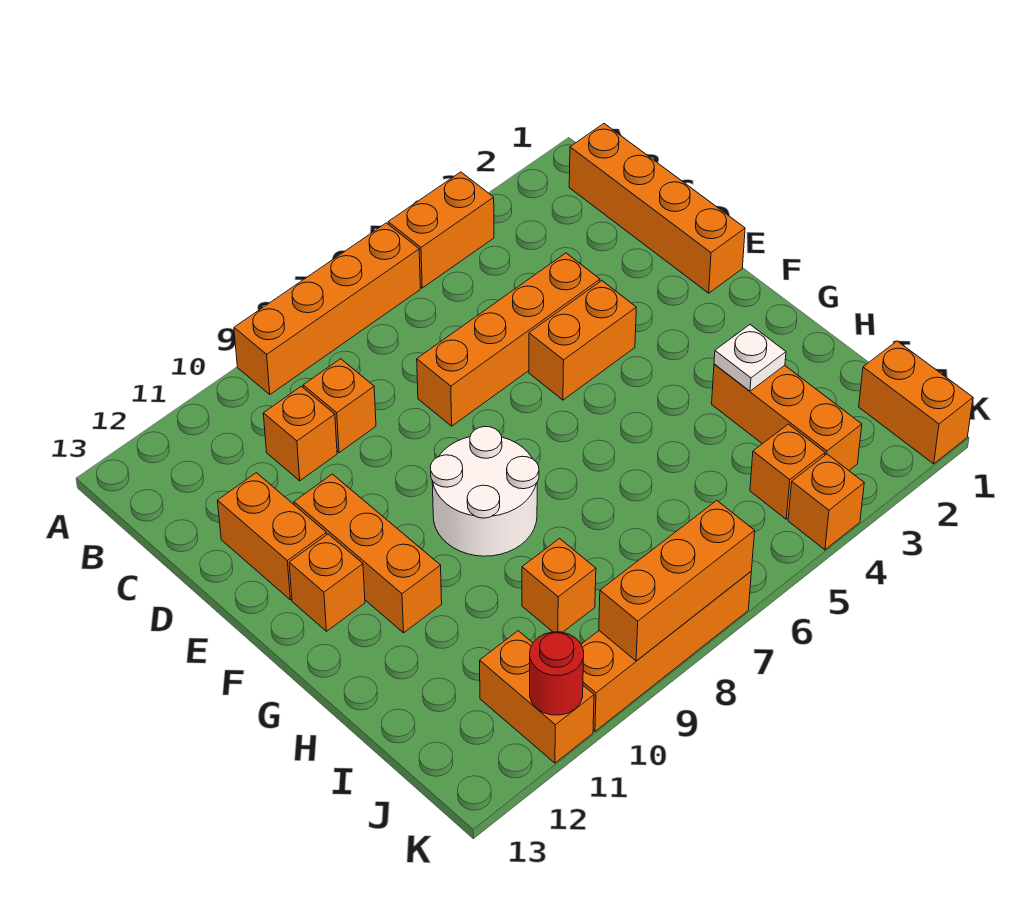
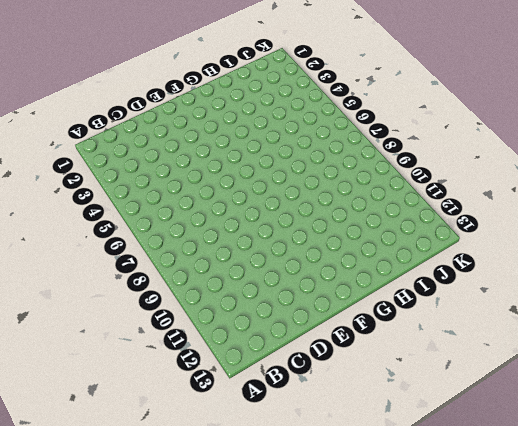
none -> orange 1x2 brick [388,172,494,288]
none -> orange 1x4 brick [234,223,420,394]
none -> orange 1x4 brick [569,124,745,293]

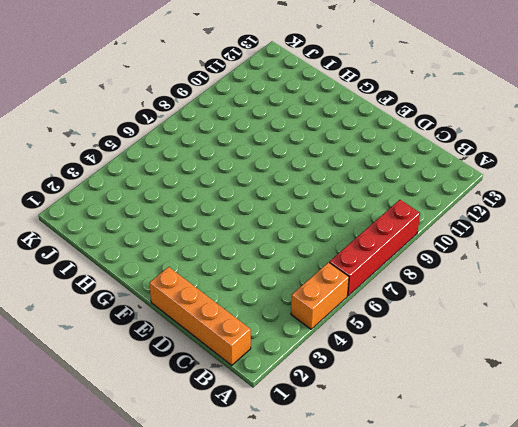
red 1x4 brick [329,200,420,296] -> orange 1x4 brick [234,223,420,394]
none -> orange 1x1 brick [303,359,376,453]
none -> orange 1x1 brick [263,386,337,481]
none -> orange 1x4 brick [417,253,600,426]

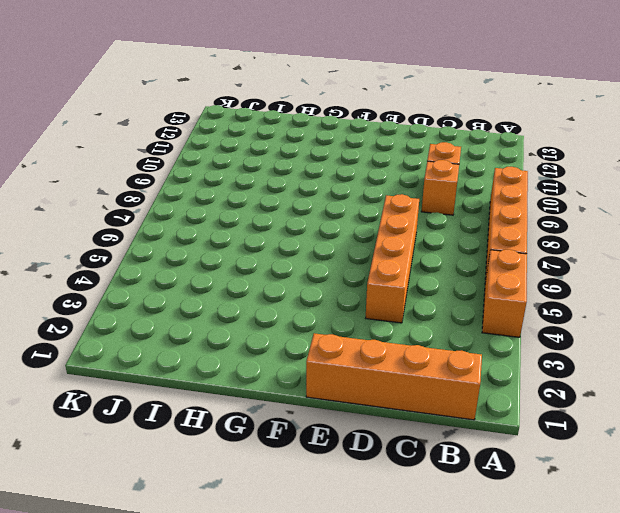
none -> orange 1x2 brick [218,473,327,600]
none -> orange 1x2 brick [529,281,636,400]
none -> orange 1x3 brick [294,474,442,633]

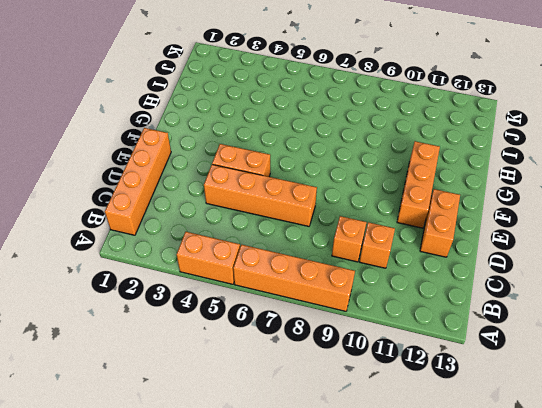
none -> white 2x2 round brick [430,427,539,556]
none -> orange 1x1 brick [289,534,365,631]
none -> orange 1x3 brick [712,364,862,470]

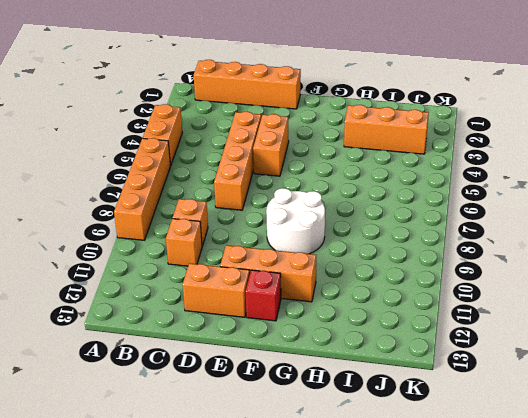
red 1x1 brick [246,270,281,321] -> orange 1x1 brick [289,534,365,631]
none -> orange 1x1 brick [522,539,596,632]
none -> orange 1x2 brick [859,341,973,464]
none -> orange 1x1 brick [750,424,825,519]

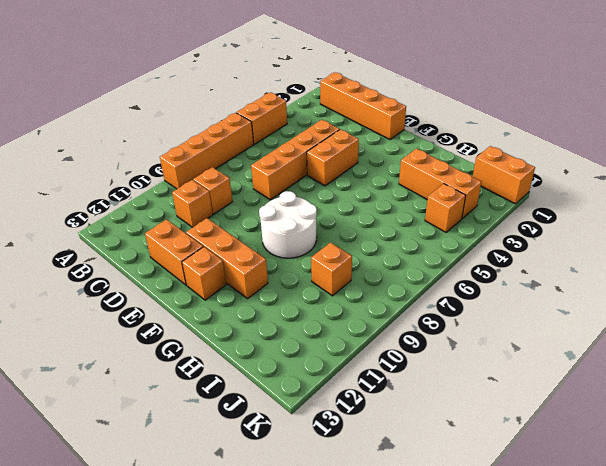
none -> orange 1x2 brick [480,631,594,763]
none -> orange 1x1 brick [788,454,864,550]
none -> orange 1x4 brick [581,572,751,731]

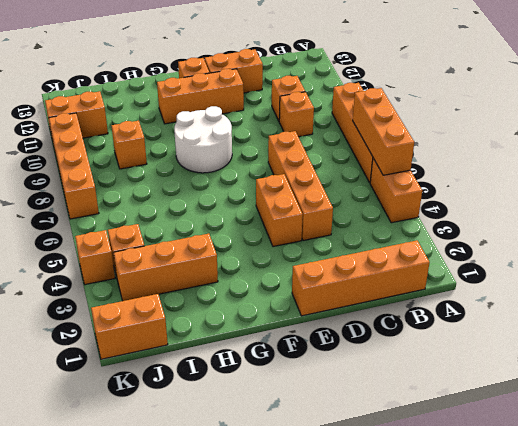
orange 1x3 brick [353,88,414,175] -> orange 1x3 brick moved to [599,501,755,661]
none -> white 1x1 plate [714,325,786,391]
none -> red 1x1 round brick [530,632,584,715]

